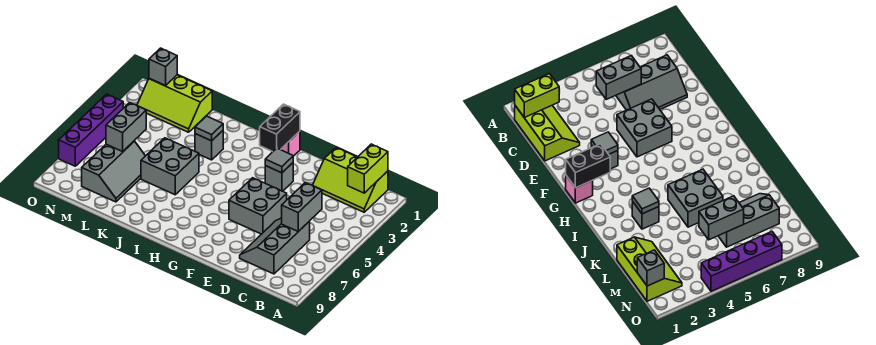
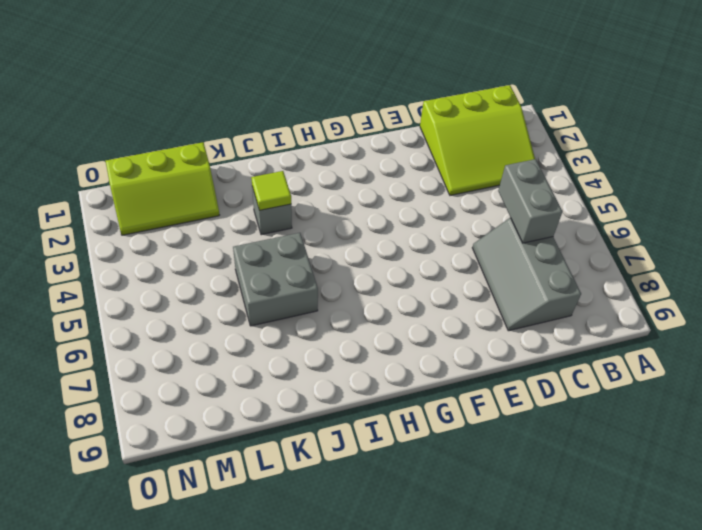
lime 3x3 slope [420,85,535,195] -> lime 2x3 slope [313,147,388,212]
lime 1x1 tile [251,171,291,210] -> grey 1x1 tile [195,116,223,141]
none -> grey 2x2 brick [229,178,287,234]
none -> grey 1x1 brick [265,163,293,191]
none -> pink 1x1 brick [281,131,300,156]

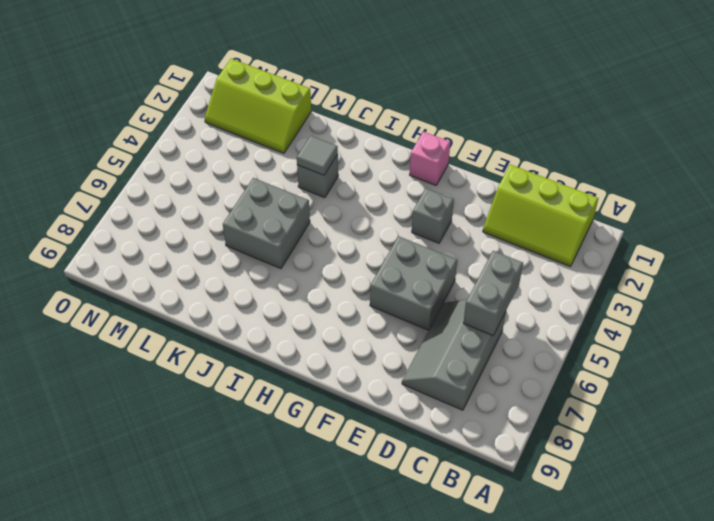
none -> grey 2x3 slope [82,141,145,202]
none -> purple 1x4 brick [59,94,123,166]
none -> lime 1x2 brick [348,144,388,193]

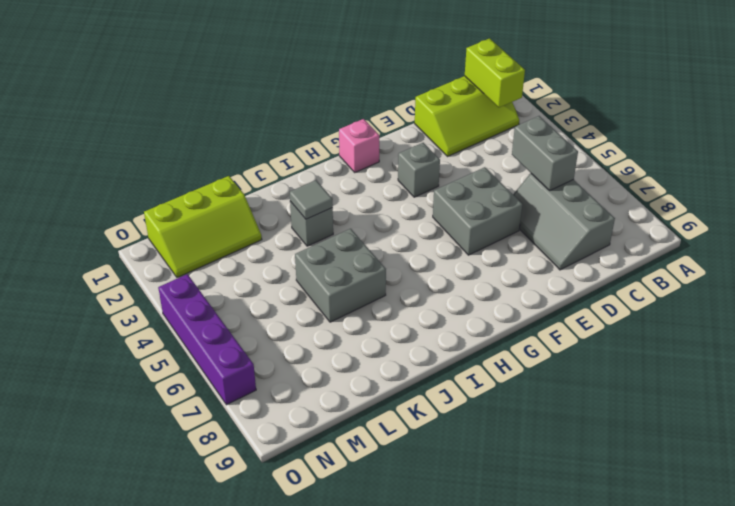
none -> grey 2x3 slope [82,141,145,202]
none -> grey 1x1 tile [265,148,293,173]
none -> black 1x2 brick [260,104,300,152]

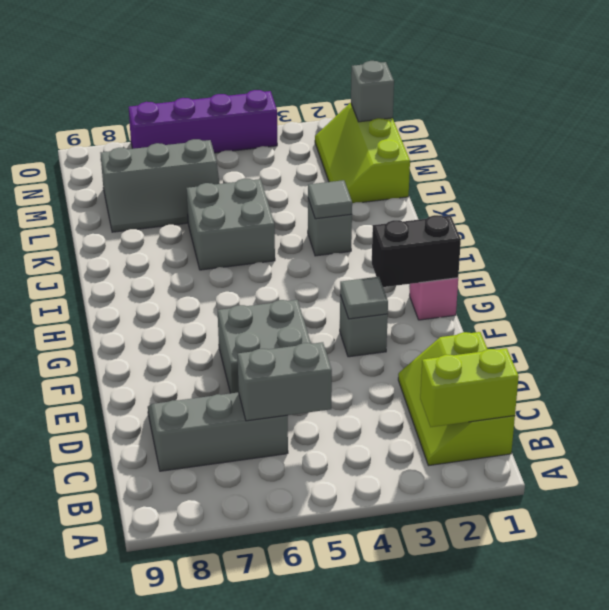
none -> grey 1x2 brick [106,103,146,151]

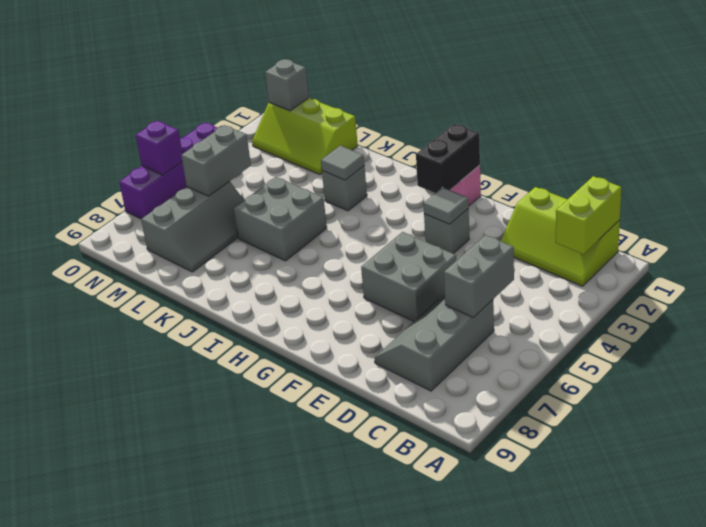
purple 1x1 brick [136,121,183,175] -> none

